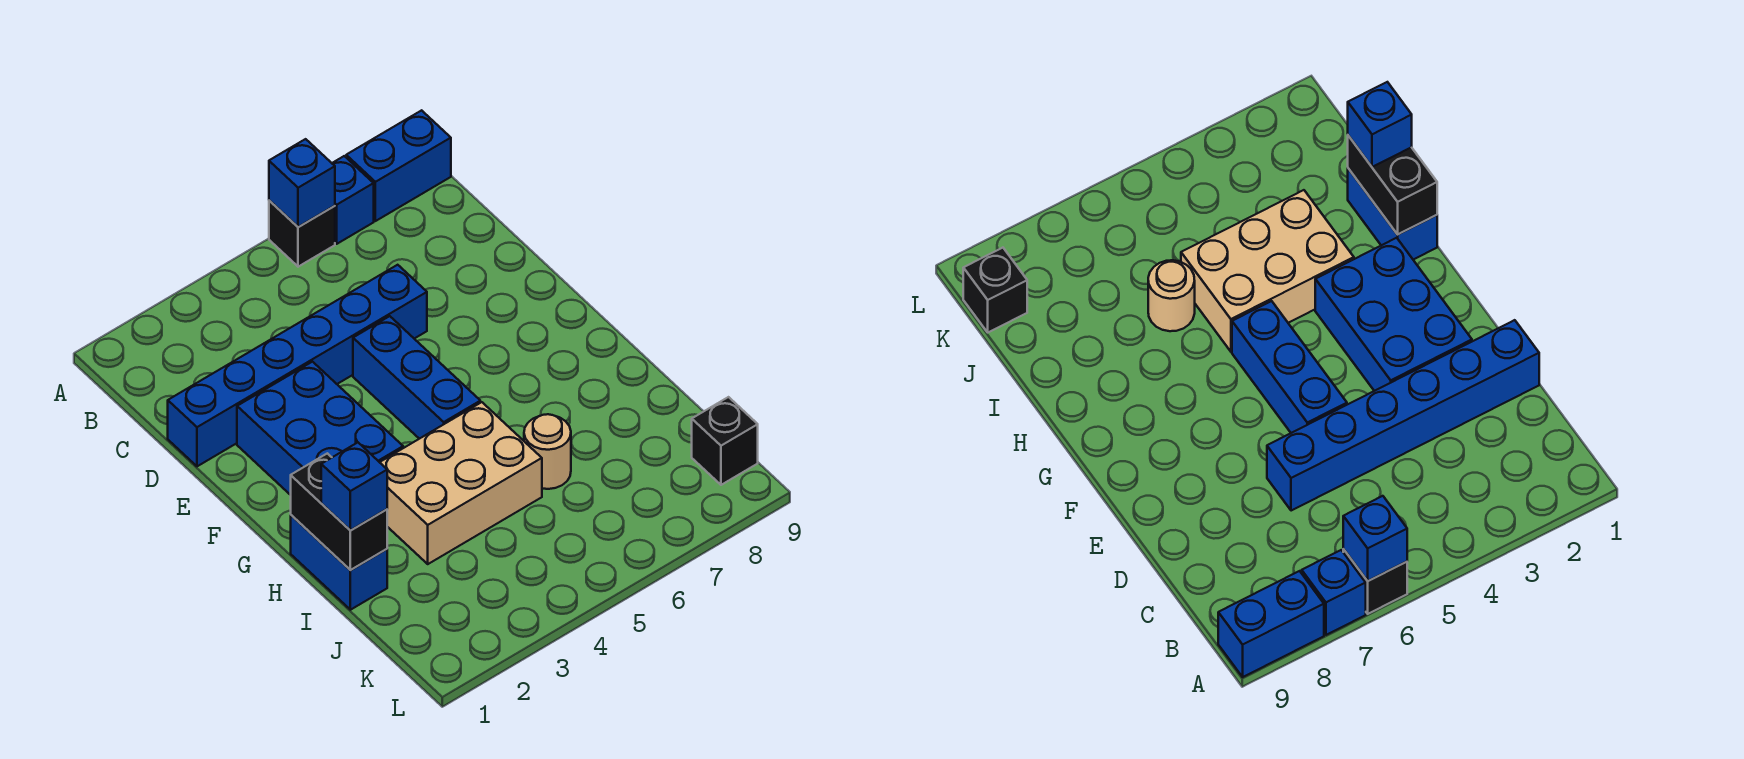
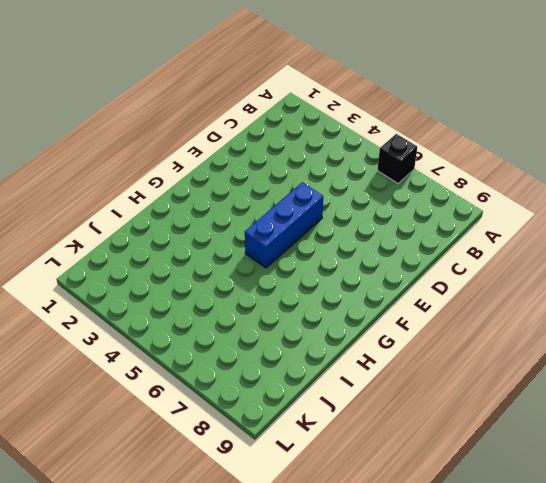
none -> blue 1x1 brick [332,156,374,244]
none -> blue 1x2 brick [346,110,451,221]
none -> blue 1x6 brick [168,265,427,466]

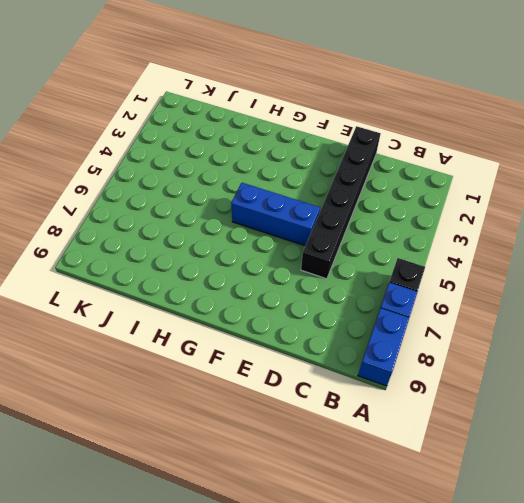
black 1x6 brick [301,126,381,279] -> blue 1x6 brick [168,265,427,466]
none -> blue 2x3 brick [237,362,403,495]
none -> blue 1x2 brick [291,515,387,610]
none -> tan 2x3 brick [380,402,542,564]

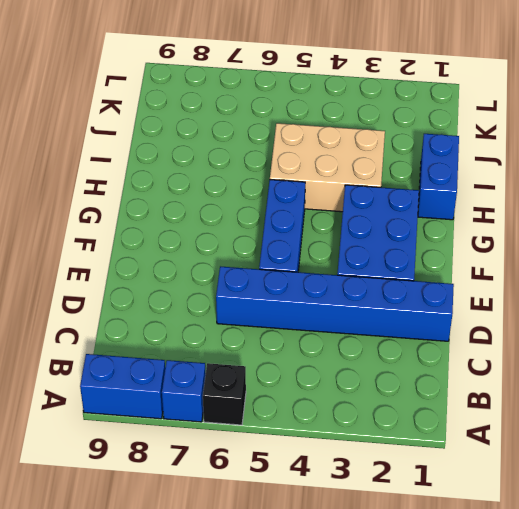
none -> tan 1x1 round brick [524,414,571,489]
none -> black 1x1 brick [692,397,758,485]
none -> blue 1x1 brick [269,139,335,227]

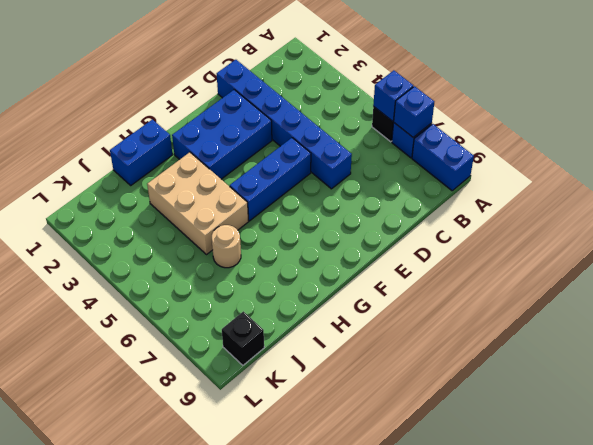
blue 1x1 brick [394,86,434,137] -> blue 1x1 brick moved to [321,443,387,531]
none -> black 1x2 brick [291,453,387,570]

